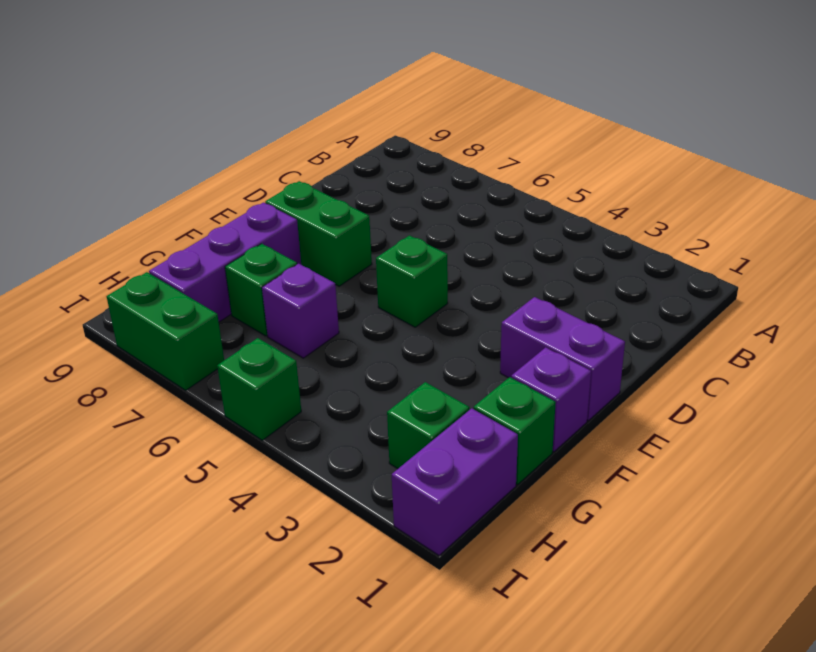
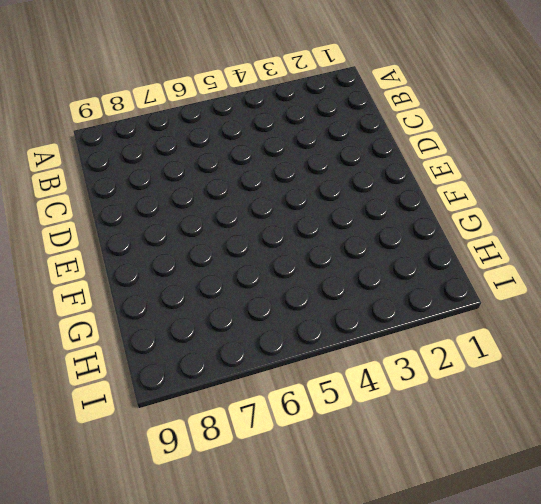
none -> purple 1x2 brick [500,297,625,421]
none -> green 1x1 brick [376,236,448,327]
none -> green 1x2 brick [265,181,372,286]

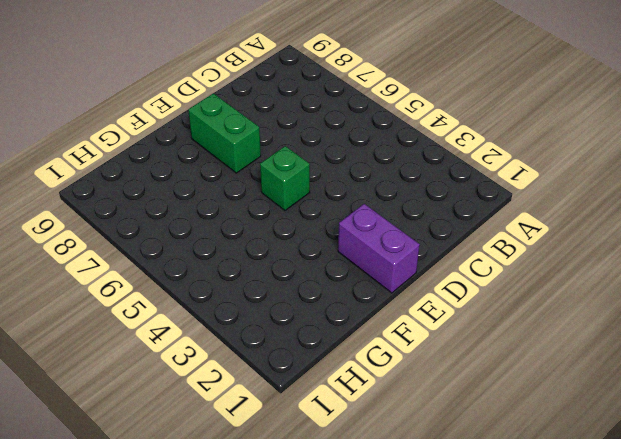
none -> purple 1x1 brick [511,347,591,452]
none -> purple 1x3 brick [149,202,301,322]
none -> green 1x1 brick [474,377,556,484]

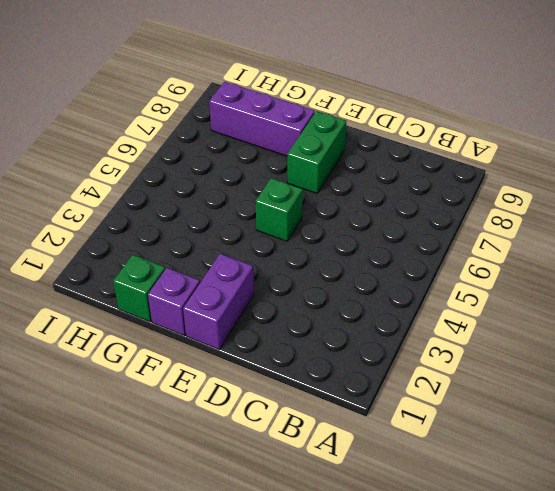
none -> purple 1x1 brick [262,264,339,358]
none -> green 1x1 brick [225,244,297,336]
none -> purple 1x2 brick [392,408,518,555]

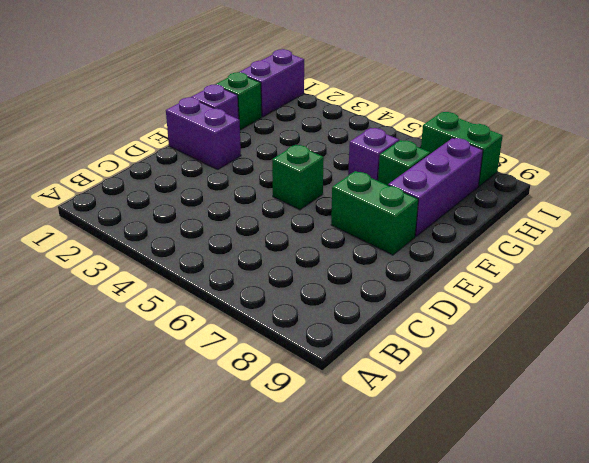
none -> green 1x1 brick [387,382,469,469]
none -> green 1x1 brick [217,338,301,440]

